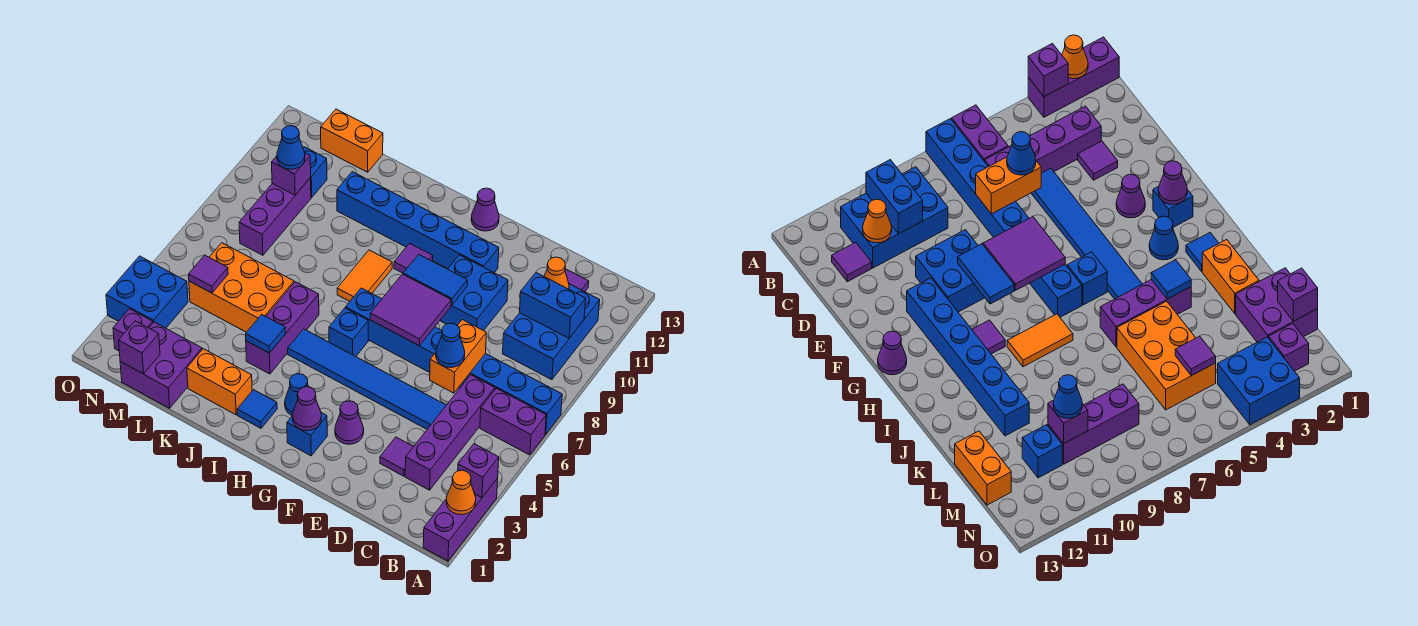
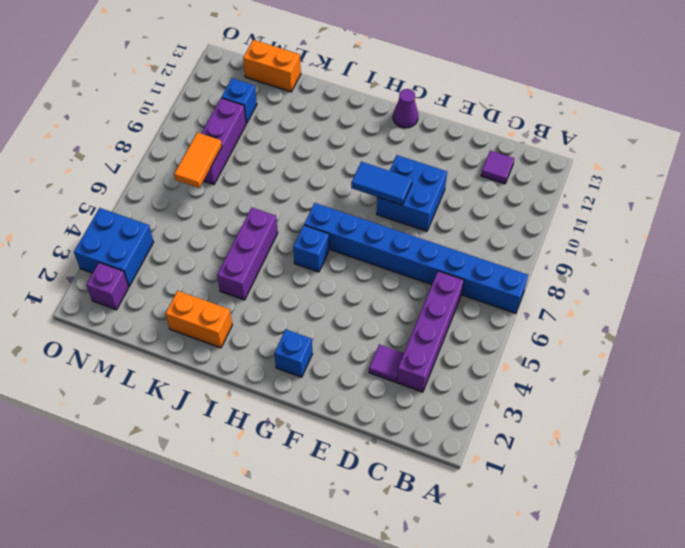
orange 1x2 tile [174,132,222,188] -> orange 1x2 tile moved to [337,250,392,301]
none -> purple 1x3 brick [423,478,498,561]
none -> purple 1x2 brick [480,388,546,455]
none -> blue 2x3 brick [503,284,600,380]
none -> blue 1x6 tile [288,329,446,429]

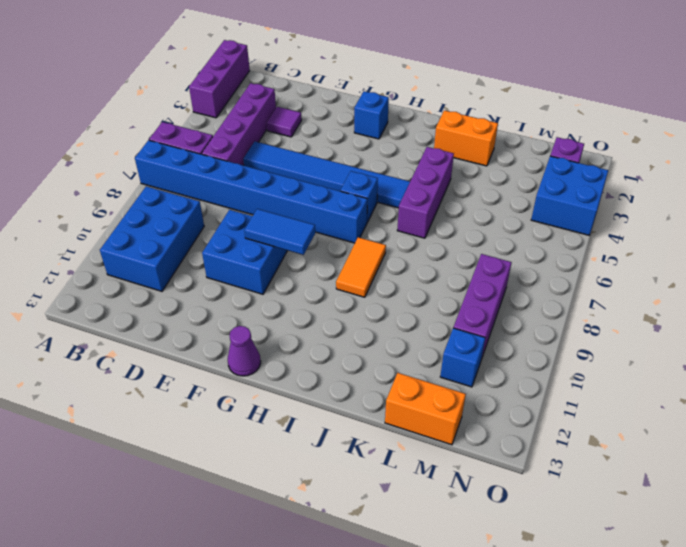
none -> purple 1x1 tile [565,269,589,292]
none -> purple 1x1 cone [335,401,364,444]
none -> blue 1x6 brick [337,172,499,273]
none -> blue 1x1 cone [285,374,308,416]

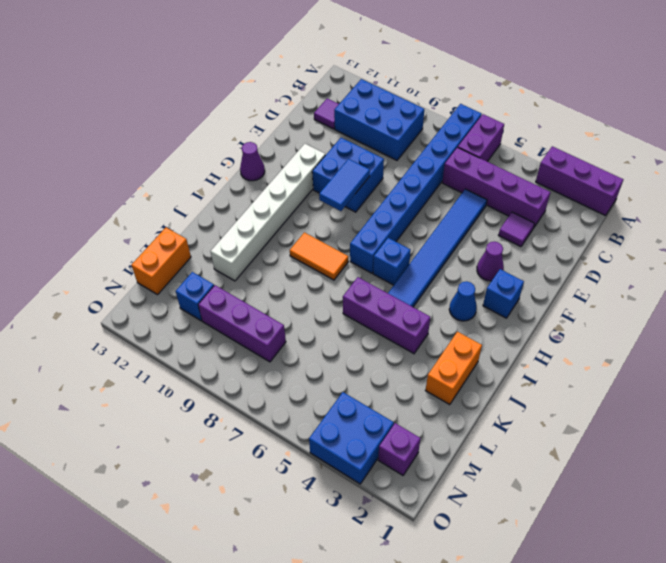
white 1x6 brick [211,144,325,281] -> blue 1x6 brick [337,172,499,273]
none -> purple 1x1 tile [394,243,433,273]
none -> blue 1x1 tile [237,390,277,428]
none -> orange 2x3 brick [189,243,294,332]
none -> purple 2x2 brick [120,322,202,408]

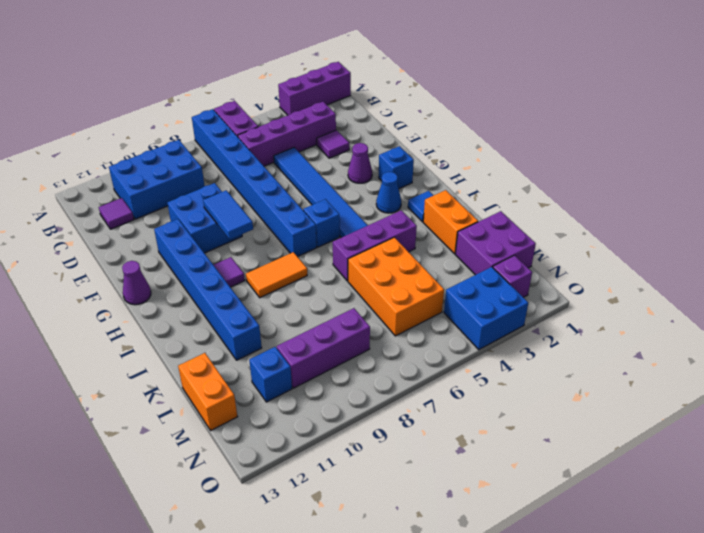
none -> orange 1x1 cone [446,470,476,515]
none -> purple 1x1 brick [458,444,499,498]
none -> blue 1x2 brick [520,273,586,338]
none -> orange 1x1 cone [544,257,569,289]

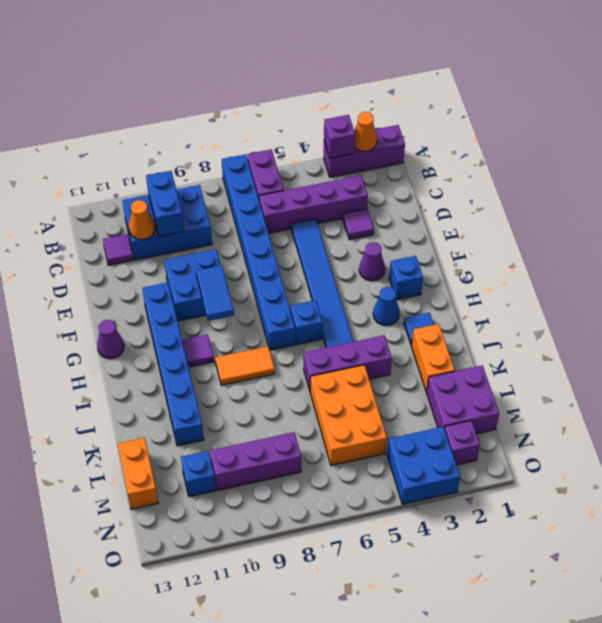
none -> orange 1x2 brick [430,320,486,393]
none -> purple 2x2 tile [370,274,451,346]
none -> purple 1x1 cone [292,387,321,431]
none -> blue 1x1 tile [246,315,285,353]

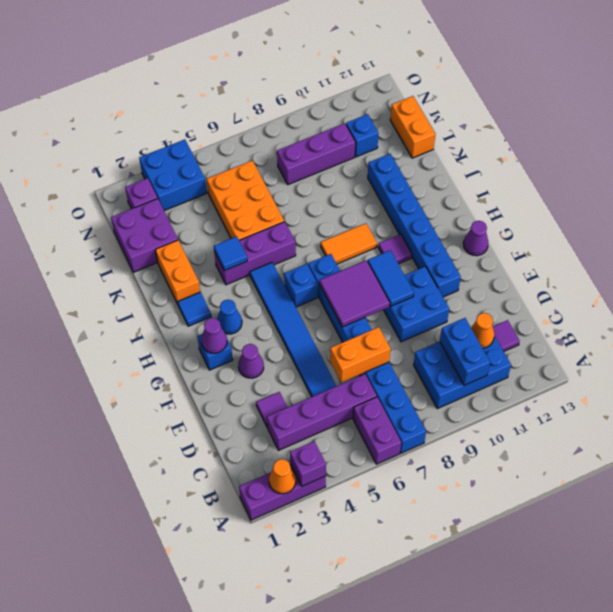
none -> purple 1x1 brick [119,321,160,374]
none -> purple 1x1 tile [189,255,228,293]
none -> purple 1x1 brick [272,153,311,195]
none -> blue 1x1 cone [436,323,465,368]

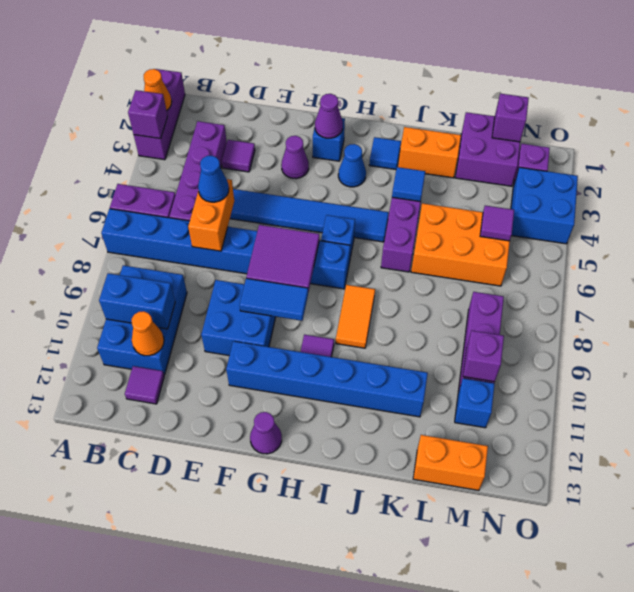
none -> blue 1x1 cone [277,126,305,169]

